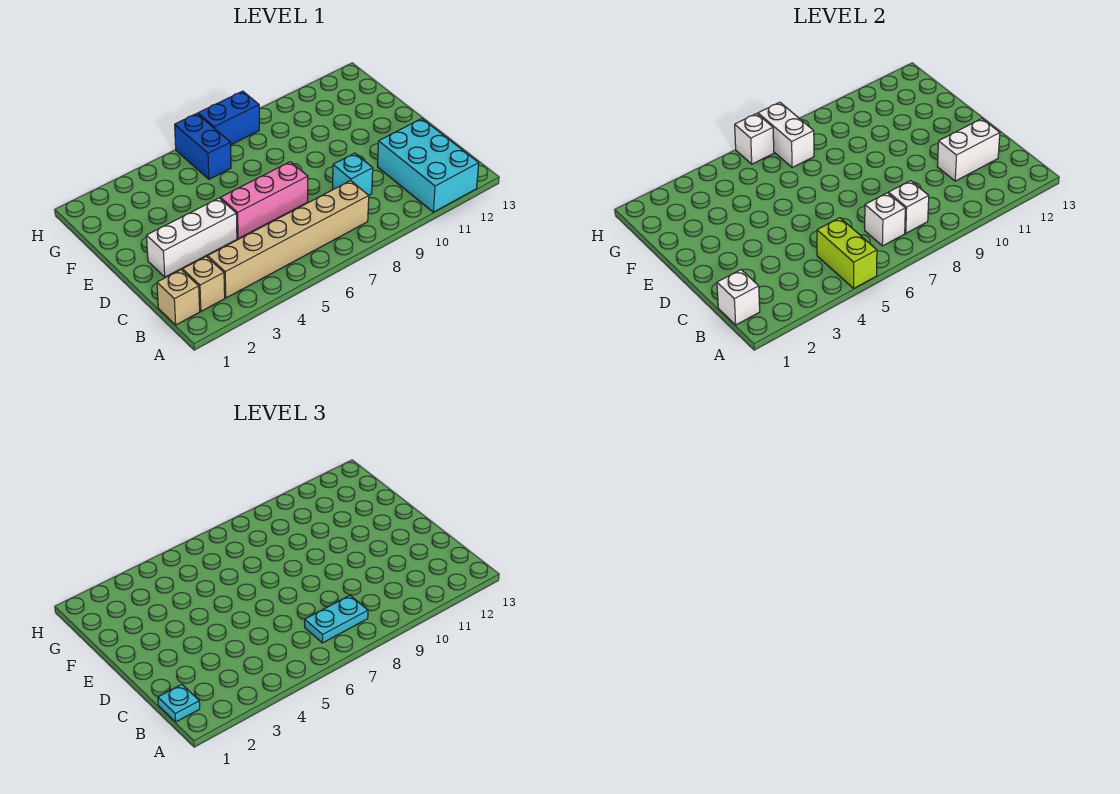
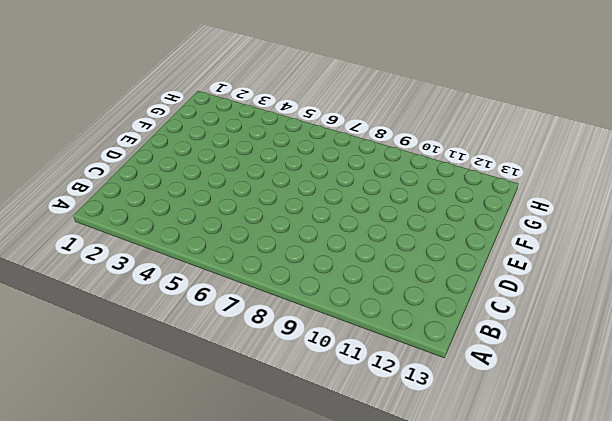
none -> cyan 2x3 brick [377,119,479,212]
none -> tan 1x1 brick [157,270,200,325]
none -> tan 1x1 brick [182,256,225,311]

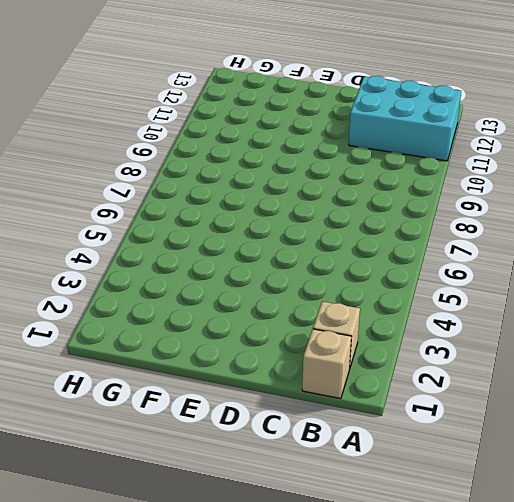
none -> tan 1x6 brick [208,181,369,298]
none -> cyan 1x1 brick [332,153,373,195]
none -> white 1x3 brick [146,198,237,277]

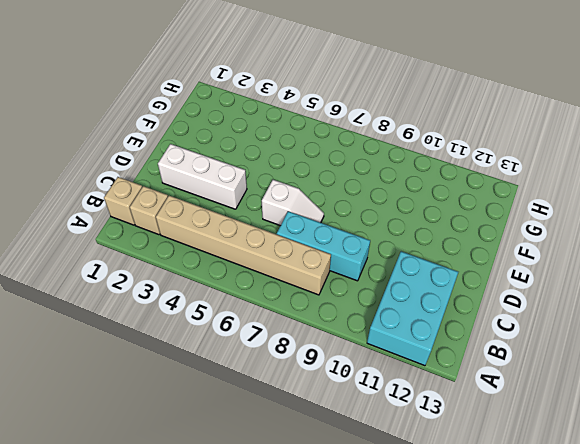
cyan 1x3 brick [277,211,370,281] -> cyan 1x1 brick [332,153,373,195]
white 1x2 slope [262,180,324,226] -> pink 1x3 brick [220,162,308,239]
none -> blue 1x2 brick [175,114,231,179]
none -> blue 1x2 brick [198,91,259,145]
none -> lime 1x2 brick [817,218,877,288]

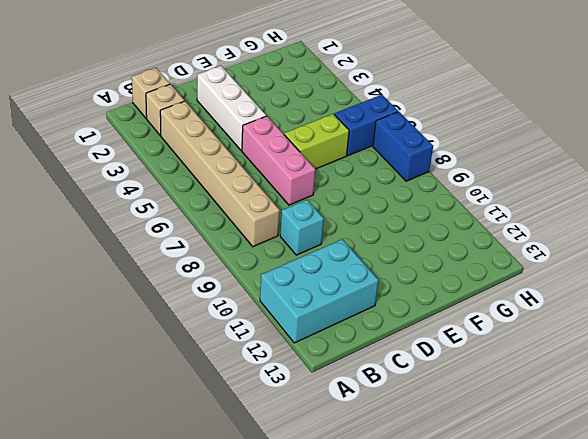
lime 1x2 brick [284,114,349,169] -> lime 1x2 brick moved to [817,218,877,288]
none -> white 1x1 brick [717,270,760,325]
none -> white 1x1 brick [865,193,905,246]
none -> white 1x1 brick [888,181,929,233]

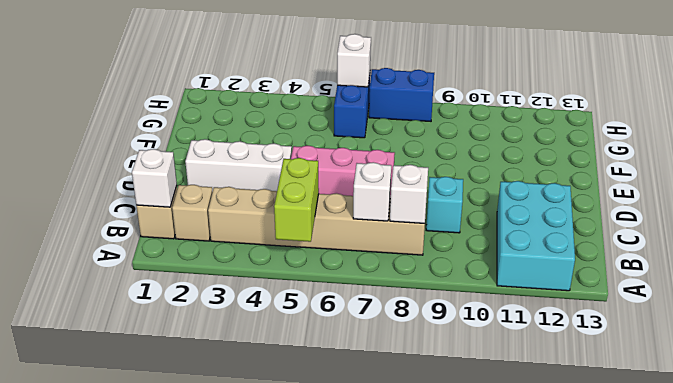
none -> white 1x2 brick [937,119,1000,181]
none -> white 1x2 brick [758,102,814,168]
none -> cyan 1x1 plate [158,685,200,722]

